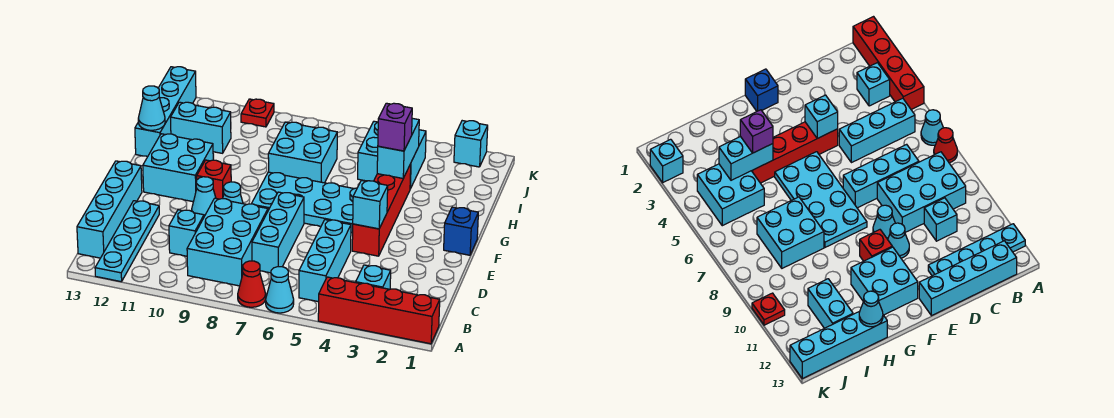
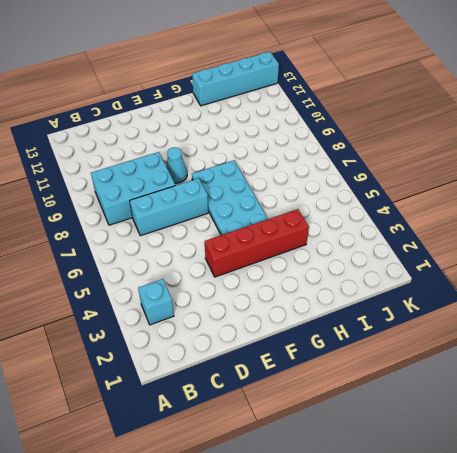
none -> red 1x4 brick [318,277,440,344]
none -> cyan 1x1 cone [266,267,294,313]
none -> red 1x1 cone [238,261,266,307]

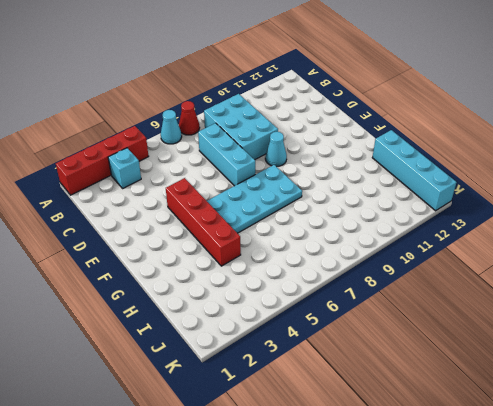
none -> cyan 1x4 plate [95,201,159,282]
none -> cyan 1x3 brick [299,220,351,302]
none -> cyan 1x4 brick [77,161,142,258]

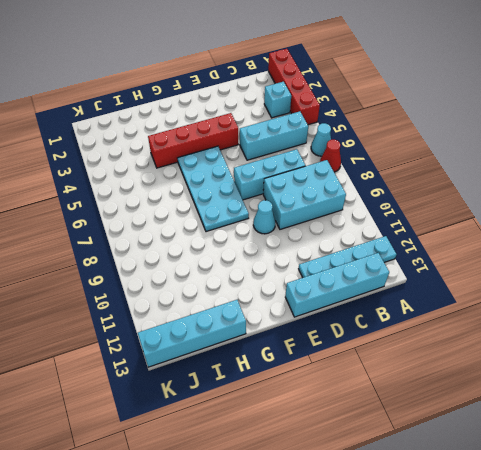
none -> cyan 1x1 brick [169,210,204,256]
none -> cyan 1x1 cone [192,177,216,216]
none -> blue 1x1 brick [444,207,478,255]

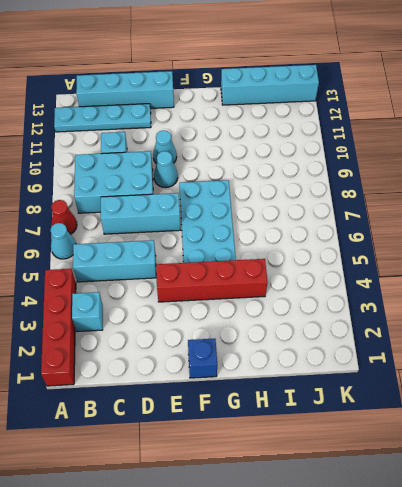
none -> red 1x1 brick [197,160,231,199]
none -> cyan 2x2 brick [143,134,213,202]
none -> cyan 2x2 brick [268,122,337,183]

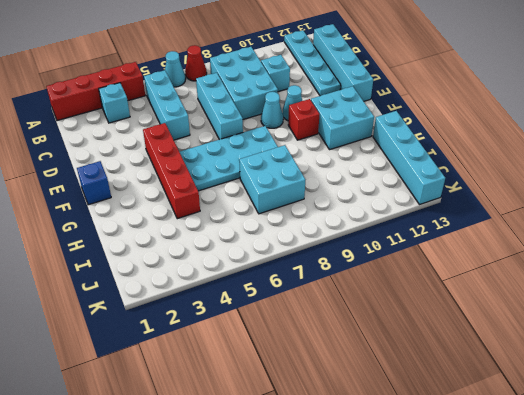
none -> cyan 2x2 brick [358,121,426,189]
none -> cyan 1x2 brick [171,102,231,153]
none -> cyan 1x1 brick [454,121,488,167]

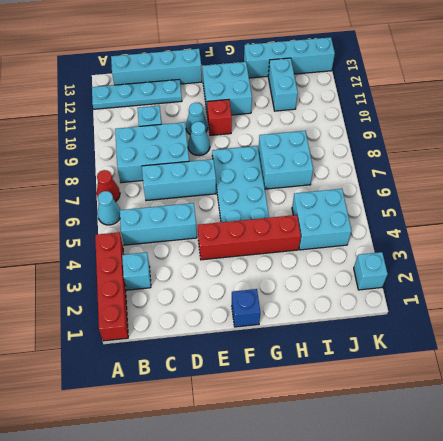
none -> red 1x1 plate [241,99,274,127]
none -> cyan 1x1 brick [353,180,388,229]
none -> cyan 1x2 brick [377,118,419,178]

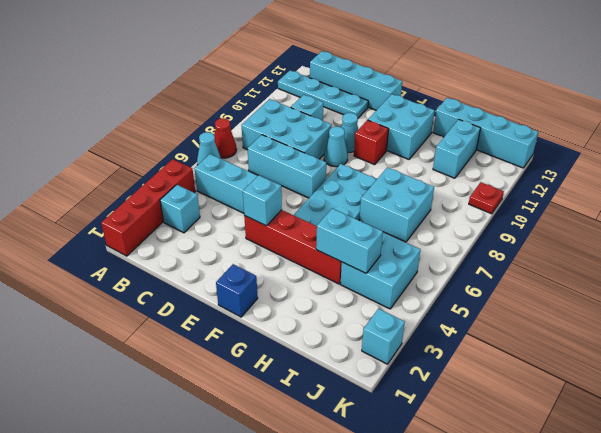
none -> cyan 1x1 cone [138,86,165,130]
none -> purple 1x1 brick [378,103,412,151]

